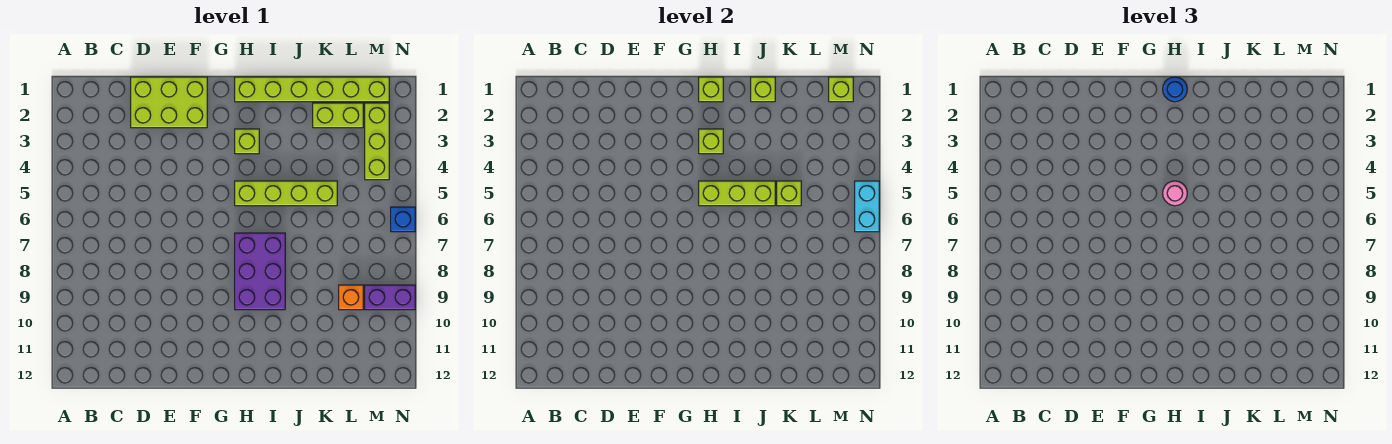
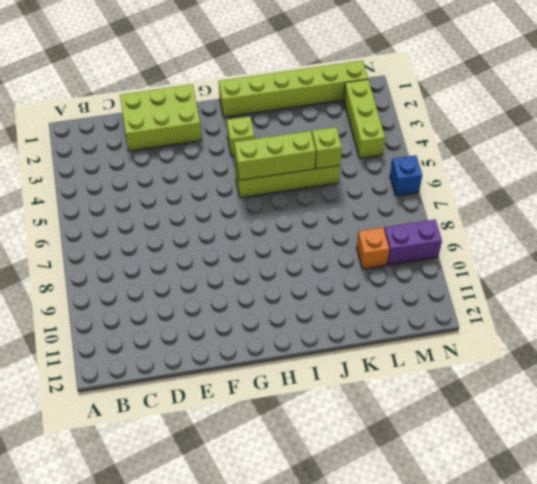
none -> purple 2x3 brick [235,233,285,310]
none -> lime 1x2 brick [313,103,363,128]
none -> lime 1x1 brick [699,77,723,102]

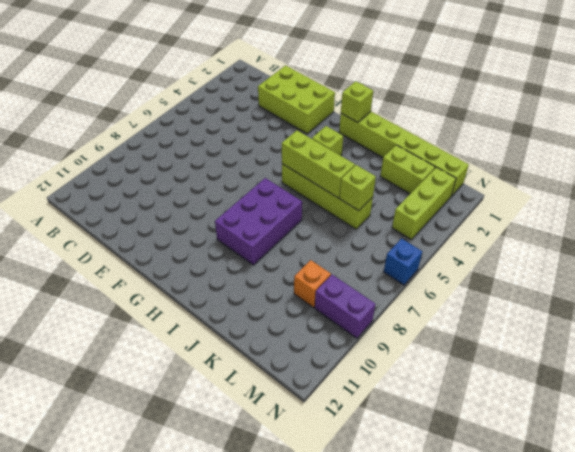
none -> lime 1x1 brick [699,129,723,154]
none -> lime 1x1 brick [751,77,775,102]
none -> lime 1x1 brick [829,77,853,102]

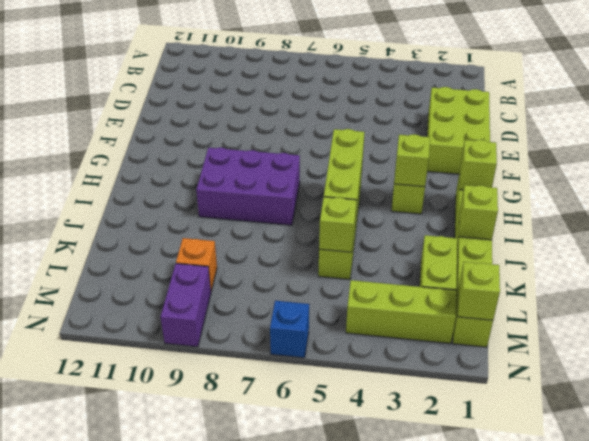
none -> cyan 1x2 brick [855,181,879,232]
none -> blue 1x1 round brick [1163,77,1187,102]
none -> pink 1x1 round brick [1163,181,1187,206]

